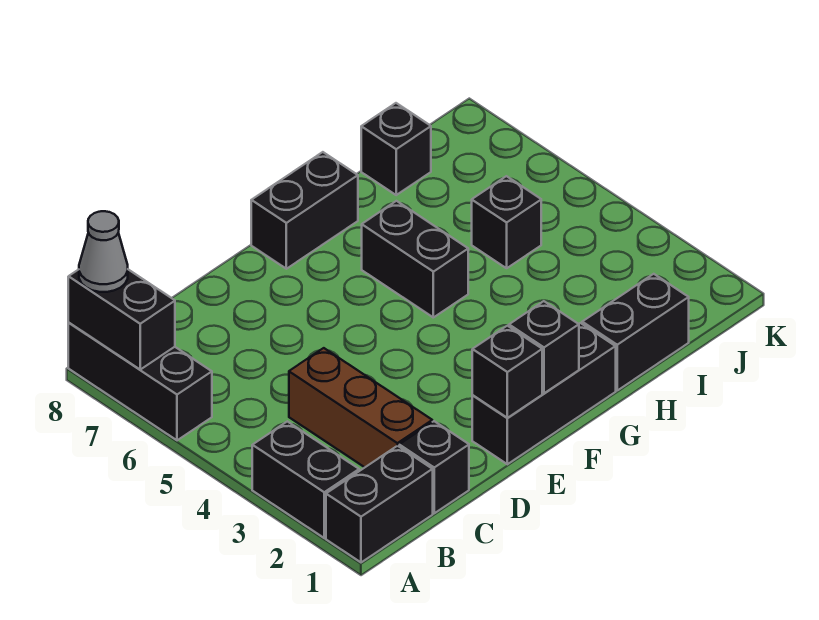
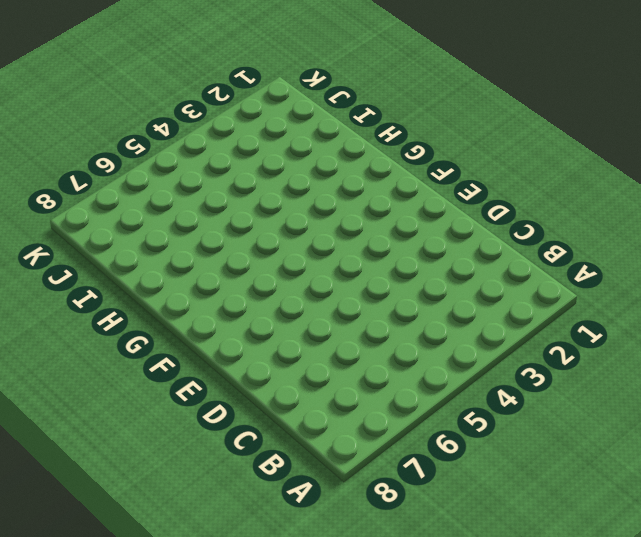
none -> black 1x2 brick [326,446,433,562]
none -> black 1x2 brick [252,421,359,538]
none -> black 1x3 brick [68,323,212,440]

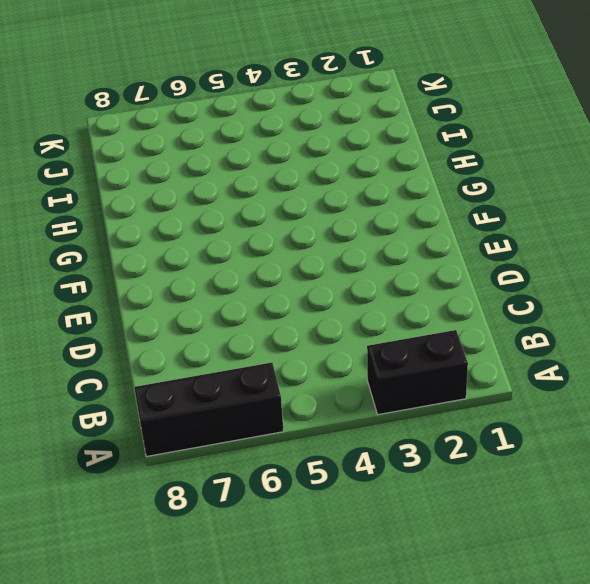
none -> black 1x2 brick [326,446,433,562]
none -> black 1x1 brick [399,421,469,513]
none -> brown 1x3 brick [289,348,432,467]

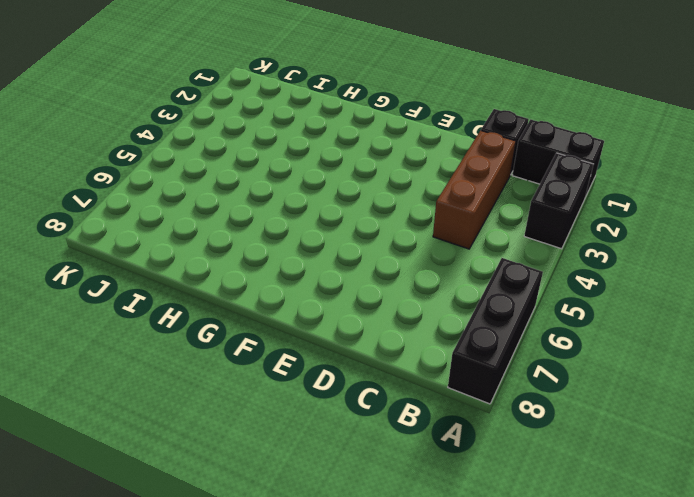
none -> black 1x3 brick [472,323,616,464]
none -> black 1x2 brick [251,152,358,269]
none -> black 1x2 brick [362,201,468,317]

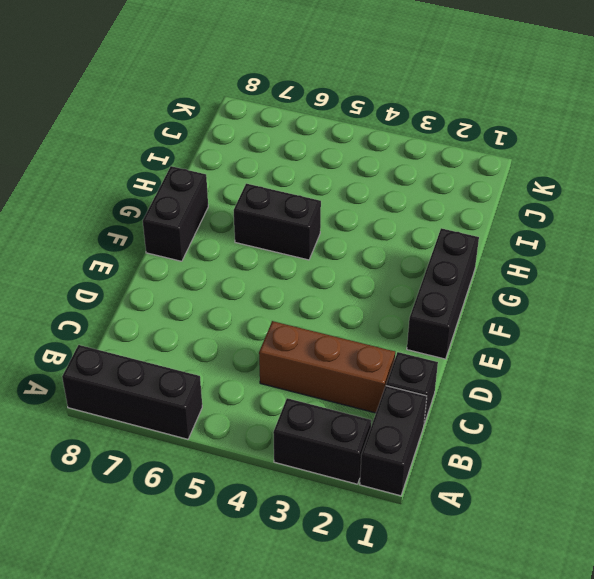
none -> black 1x2 brick [582,274,689,390]
none -> black 1x1 brick [472,176,541,268]
none -> black 1x1 brick [361,103,431,195]

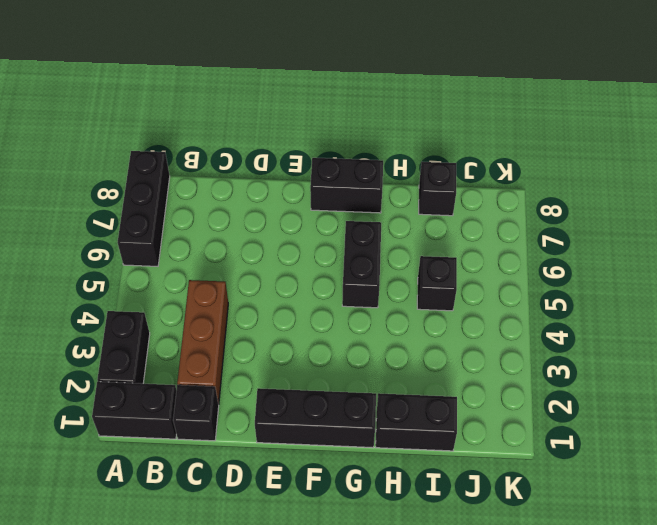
none -> black 1x2 brick [68,270,175,369]
none -> black 1x1 brick [472,326,542,418]
none -> black 1x1 brick [509,301,579,393]

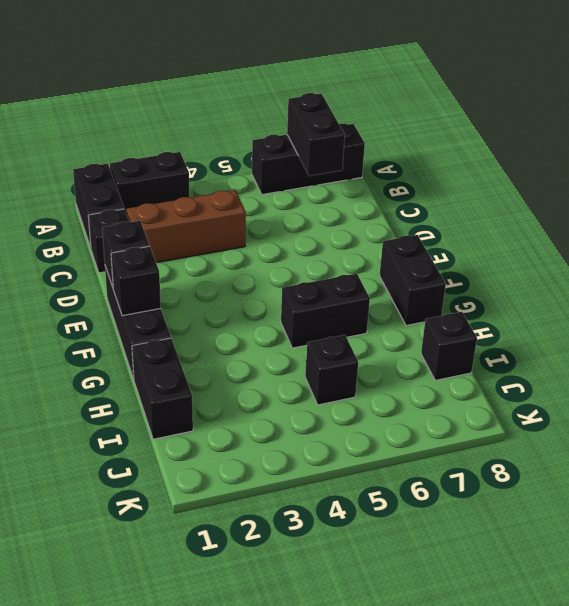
black 1x2 brick [287,93,345,176] -> black 1x2 brick turned to [68,270,175,369]
none -> grey 1x1 cone [79,211,128,292]

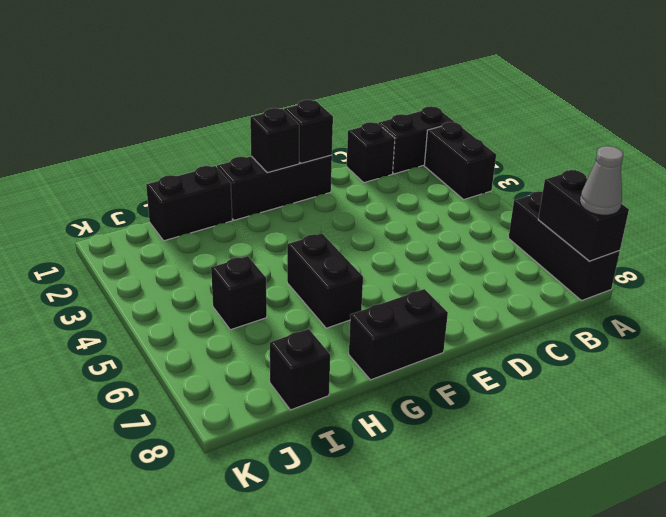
none -> brown 1x3 brick [289,348,432,467]

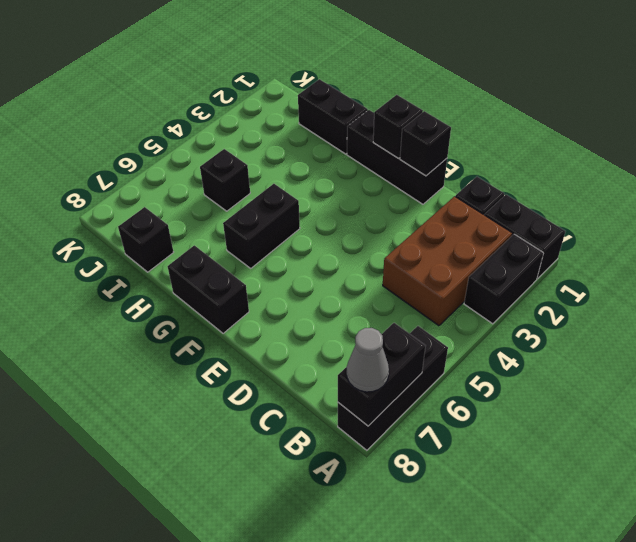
brown 2x3 brick [383,196,512,326] -> brown 1x3 brick [289,348,432,467]

